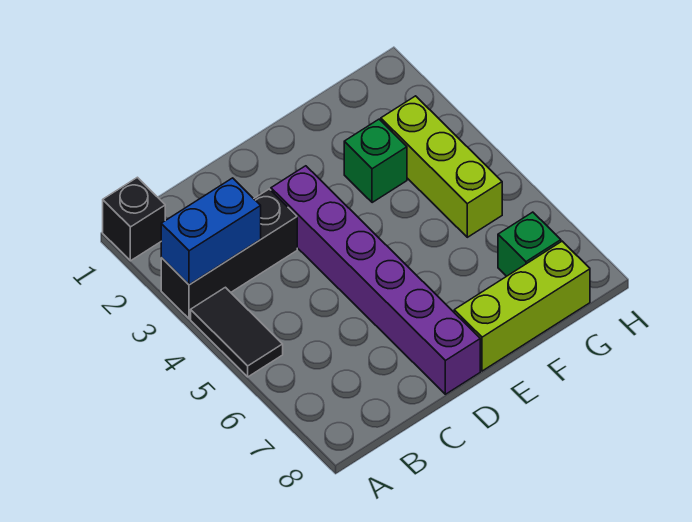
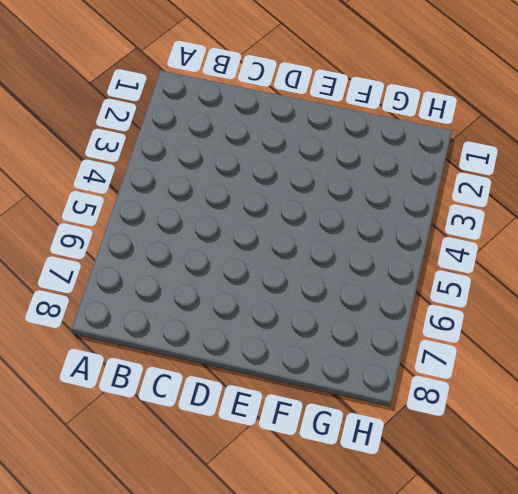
none -> black 1x1 brick [103,177,165,261]
none -> black 1x3 brick [161,189,297,319]

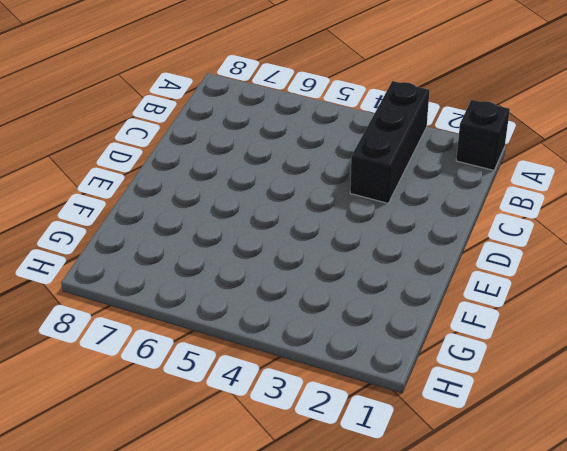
none -> black 1x2 tile [191,287,283,377]
none -> purple 1x6 brick [271,166,480,394]

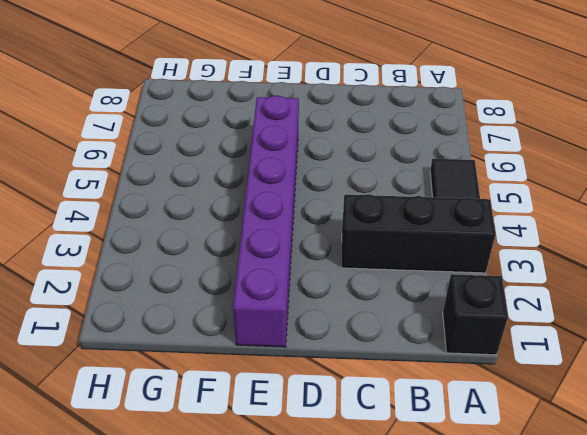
purple 1x6 brick [233,96,299,347] -> purple 1x6 brick moved to [271,166,480,394]
none -> lime 1x3 brick [454,241,590,371]
none -> green 1x1 brick [344,119,407,203]

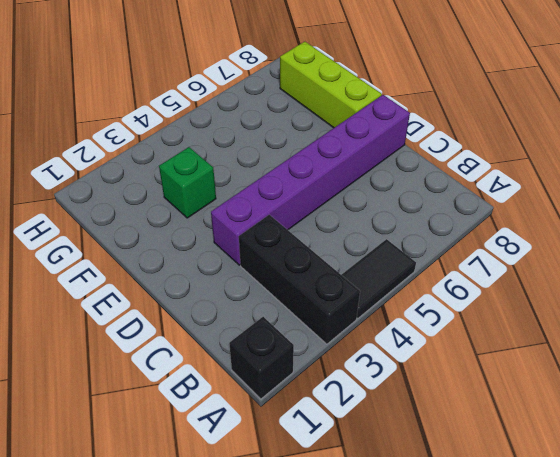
none -> lime 1x3 brick [381,96,502,237]
none -> green 1x1 brick [498,212,561,276]

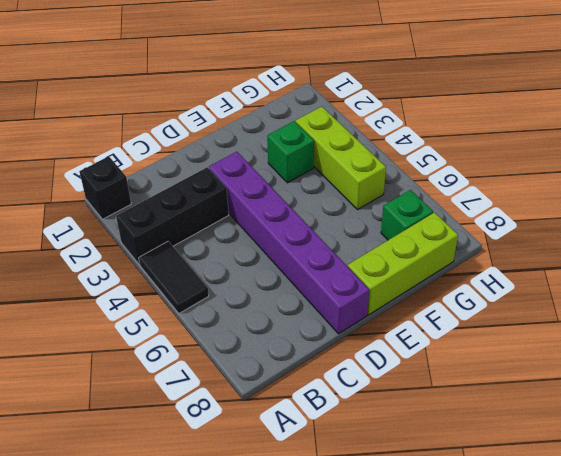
none -> blue 1x2 brick [161,178,261,285]

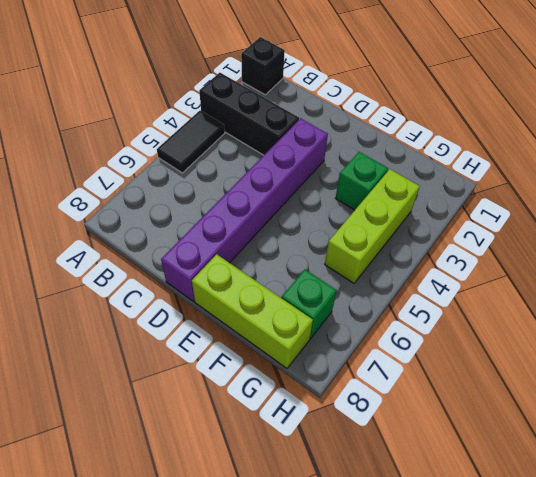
none -> blue 1x2 brick [161,178,261,285]

